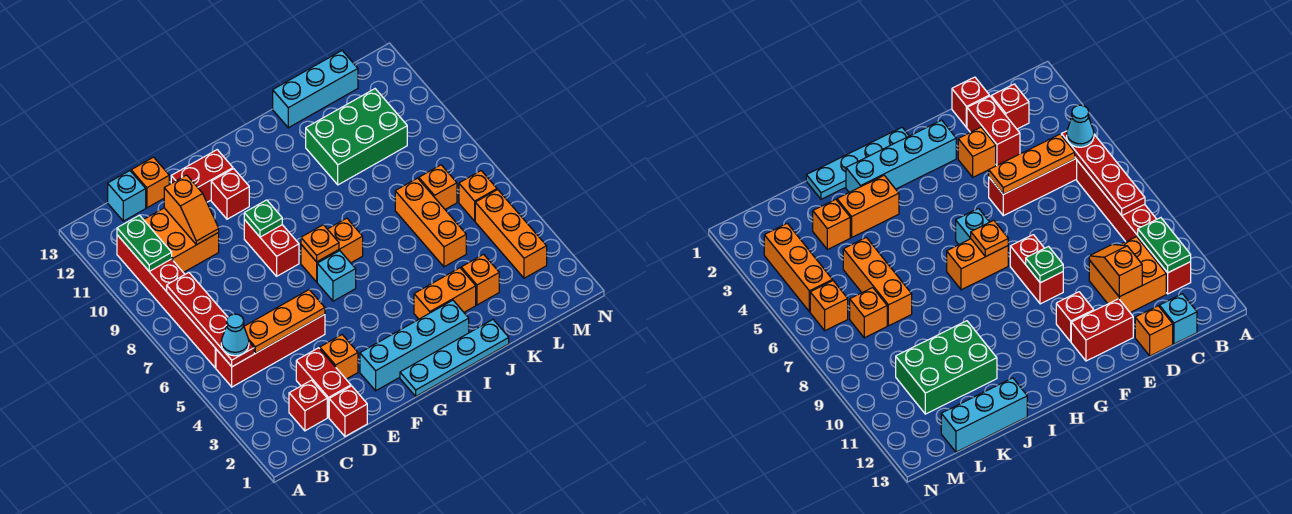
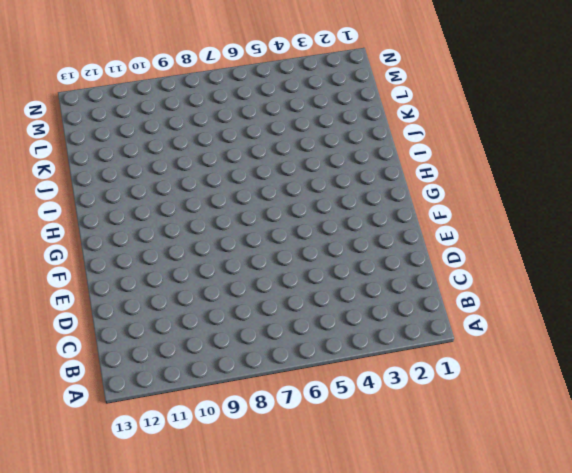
none -> red 1x4 brick [216,314,325,387]
none -> red 1x6 brick [117,235,216,368]
none -> red 1x1 brick [289,380,327,431]
none -> orange 2x2 brick [144,208,219,273]

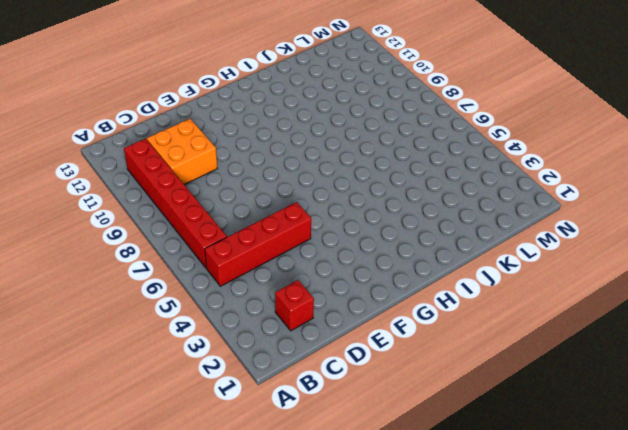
none -> cyan 1x1 brick [108,171,146,221]
none -> red 1x1 brick [329,386,367,436]
none -> red 1x2 brick [296,348,351,417]
none -> orange 1x1 brick [131,157,169,208]

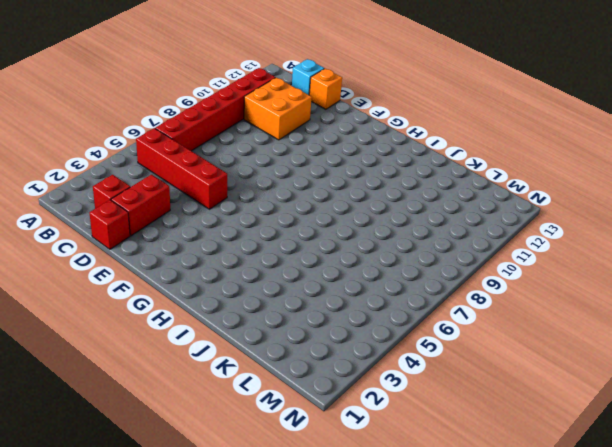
none -> orange 1x1 brick [320,335,358,379]
none -> red 1x2 brick [171,150,233,202]
none -> cyan 1x4 brick [360,300,469,391]
none -> red 1x2 brick [244,220,299,276]

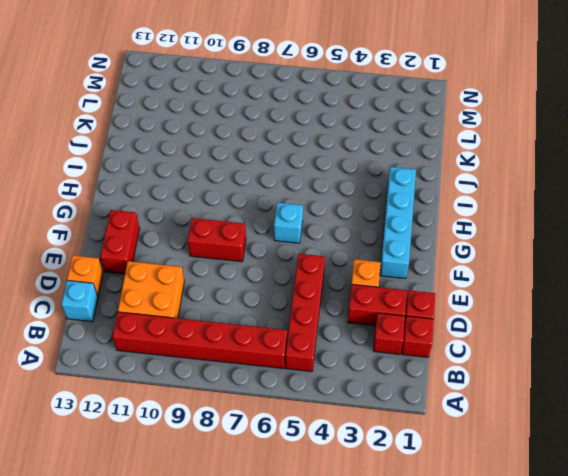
red 1x1 brick [402,316,434,357] -> red 1x1 brick moved to [211,169,249,219]
none -> cyan 1x4 plate [400,320,509,396]
none -> orange 1x2 brick [301,218,363,282]
none -> orange 1x2 brick [414,268,476,319]
none -> green 2x3 brick [306,89,407,185]

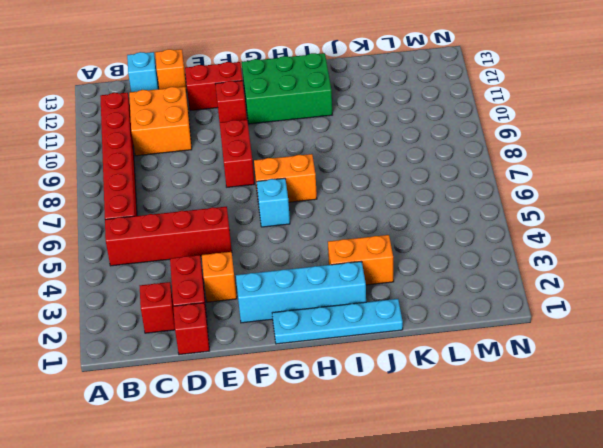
green 2x3 brick [242,53,332,124] -> green 2x3 brick moved to [306,89,407,185]
none -> cyan 1x3 brick [273,51,358,128]
none -> orange 1x1 brick [461,254,499,305]
none -> orange 1x3 brick [395,178,466,267]
none -> orange 1x1 brick [419,165,457,209]

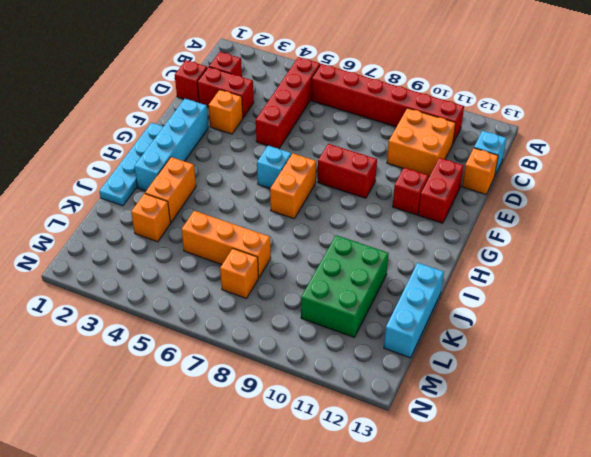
none -> orange 1x3 brick [475,190,547,278]
none -> orange 1x1 brick [459,171,497,221]
none -> red 1x4 plate [167,273,254,367]
none -> green 1x2 plate [117,215,172,271]

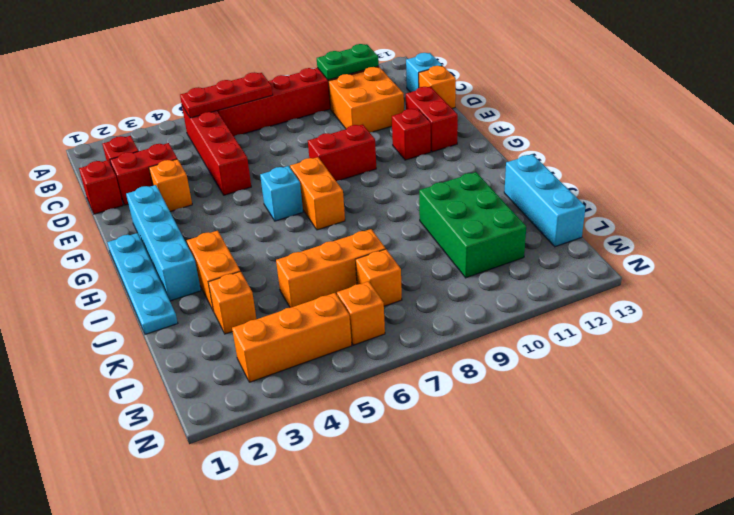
red 1x3 plate [180,72,273,118] -> red 1x4 plate [167,273,254,367]
none -> orange 1x3 plate [244,290,325,353]
none -> orange 1x2 slope [164,175,219,245]
none -> green 1x1 plate [244,200,282,237]
none -> orange 1x1 plate [301,225,339,262]

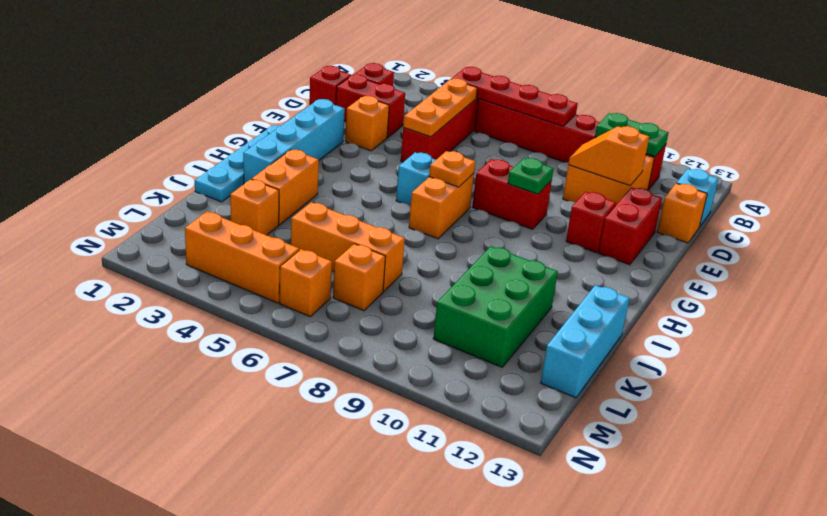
none -> cyan 1x1 cone [221,314,249,356]

